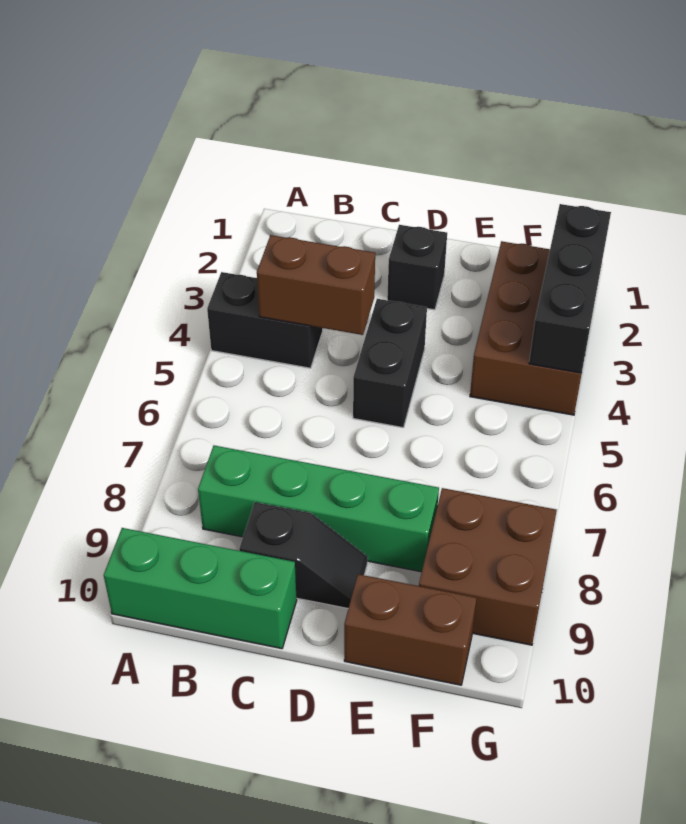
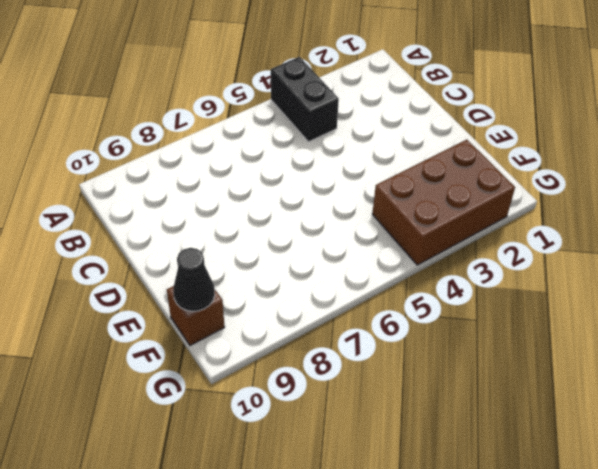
brown 1x1 brick [167,286,225,346] -> brown 1x2 brick [344,574,477,685]
black 1x1 cone [173,248,215,311] -> none
none -> green 1x3 brick [104,528,297,649]
none -> green 1x4 brick [198,446,439,572]

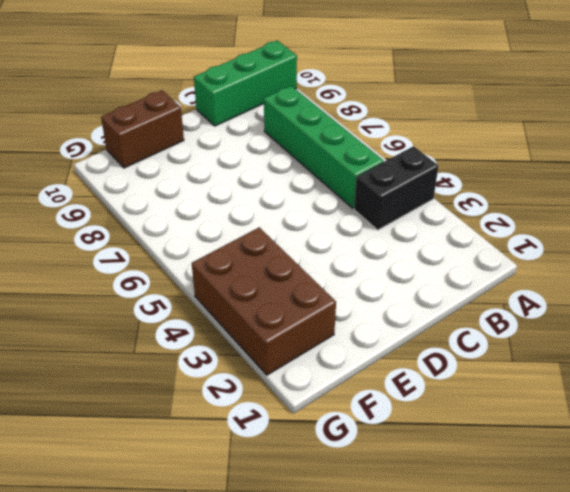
green 1x4 brick [264,86,383,208] -> green 1x4 brick turned to [198,446,439,572]
none -> black 1x2 slope [239,502,368,608]
none -> black 1x1 brick [387,225,447,310]

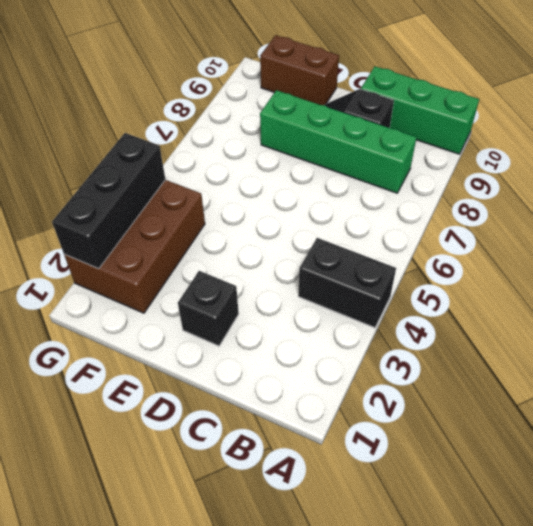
none -> black 1x2 brick [353,299,427,428]
none -> brown 2x2 brick [419,488,557,645]

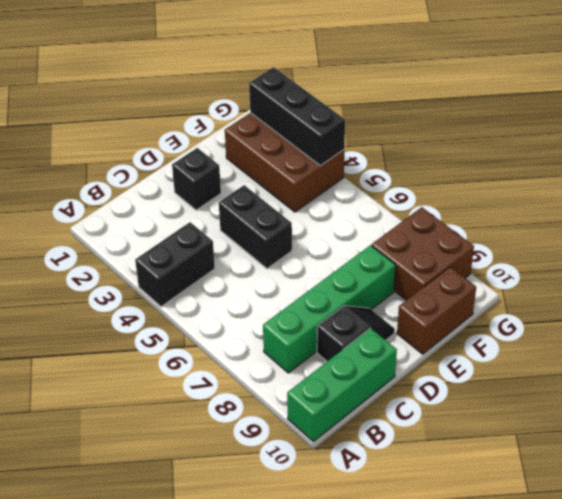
none -> brown 1x2 brick [257,235,375,335]

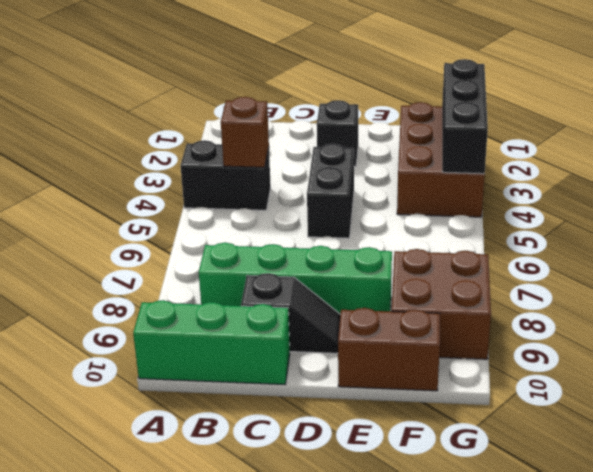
brown 1x1 brick [221,97,269,167] -> brown 1x2 brick [257,235,375,335]

